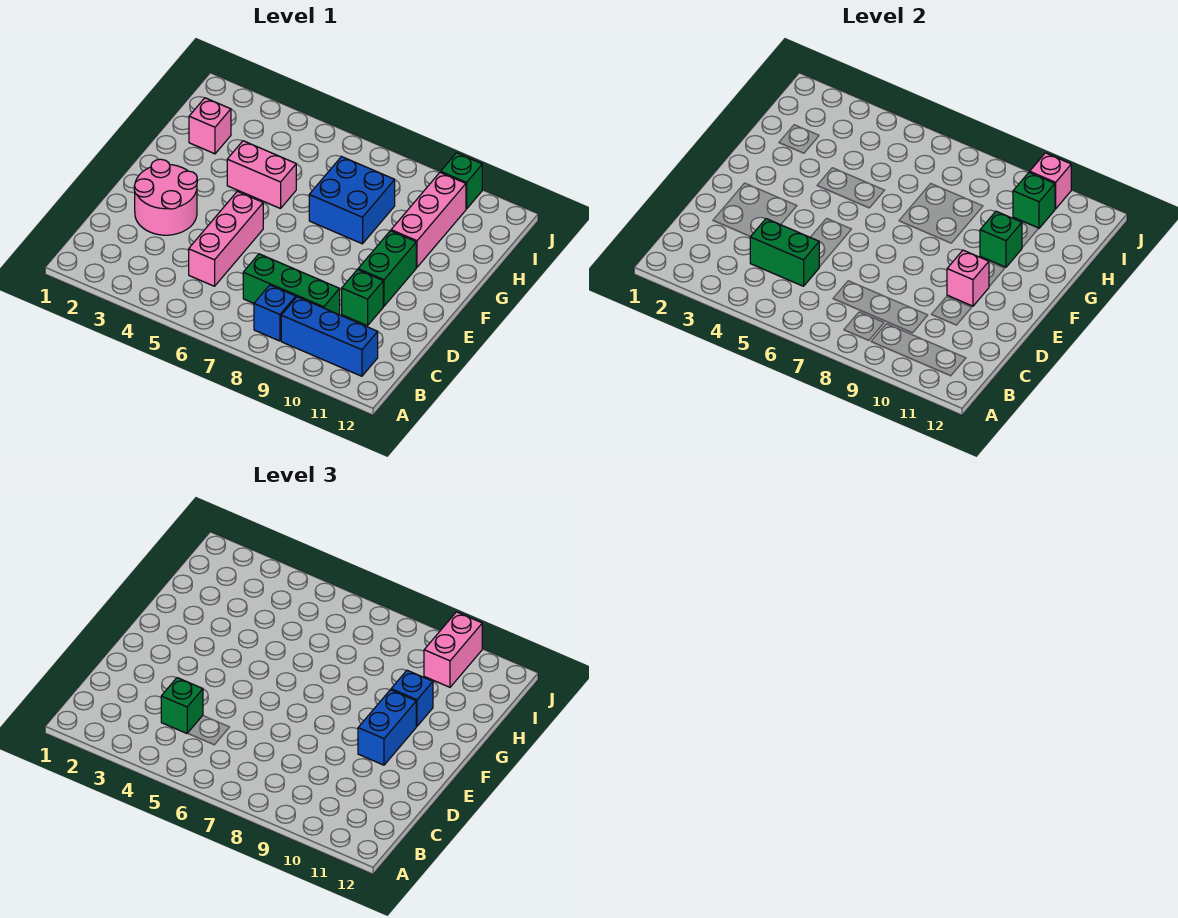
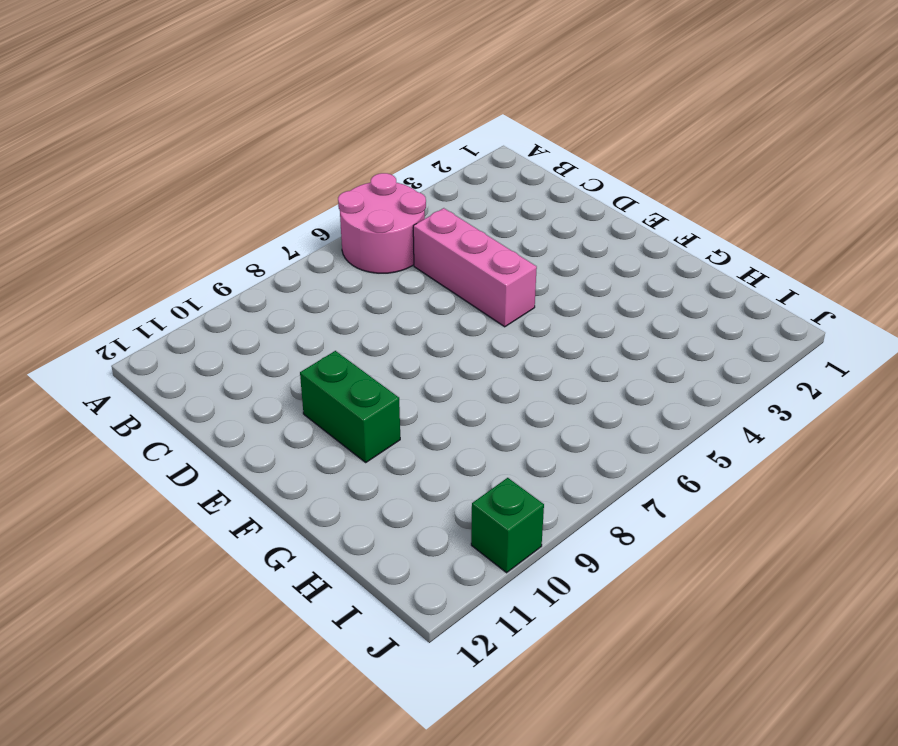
pink 2x2 round brick [338,173,426,273] -> pink 2x2 round brick moved to [134,159,197,235]
none -> blue 1x1 brick [254,285,296,341]
none -> blue 1x3 brick [281,297,378,376]
none -> green 1x3 brick [243,254,340,315]

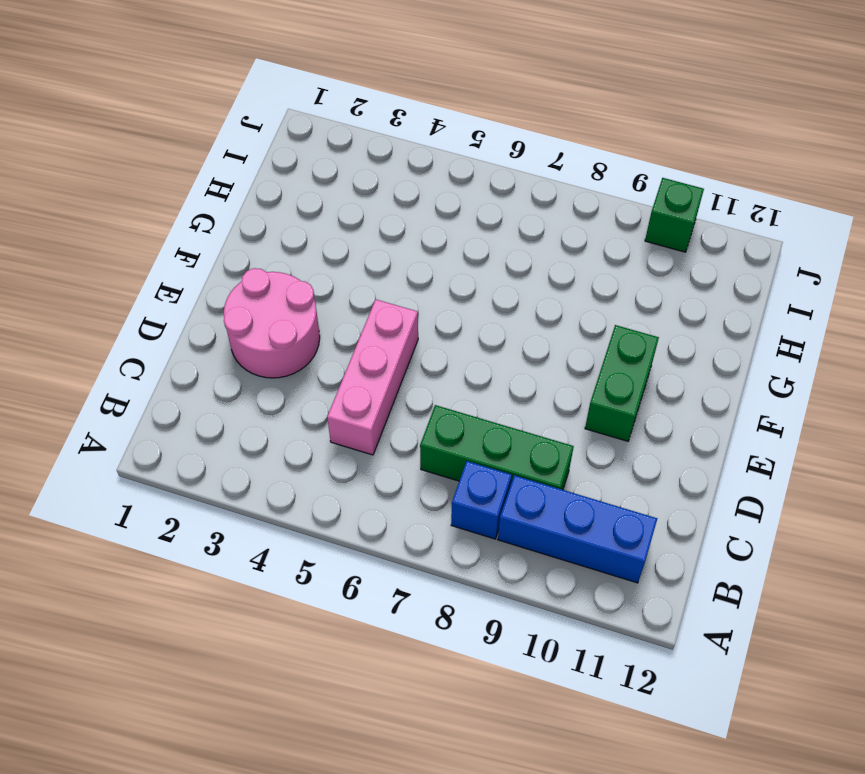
none -> green 1x1 brick [342,270,383,326]
none -> pink 1x2 brick [227,141,296,209]
none -> blue 2x2 brick [309,157,395,244]

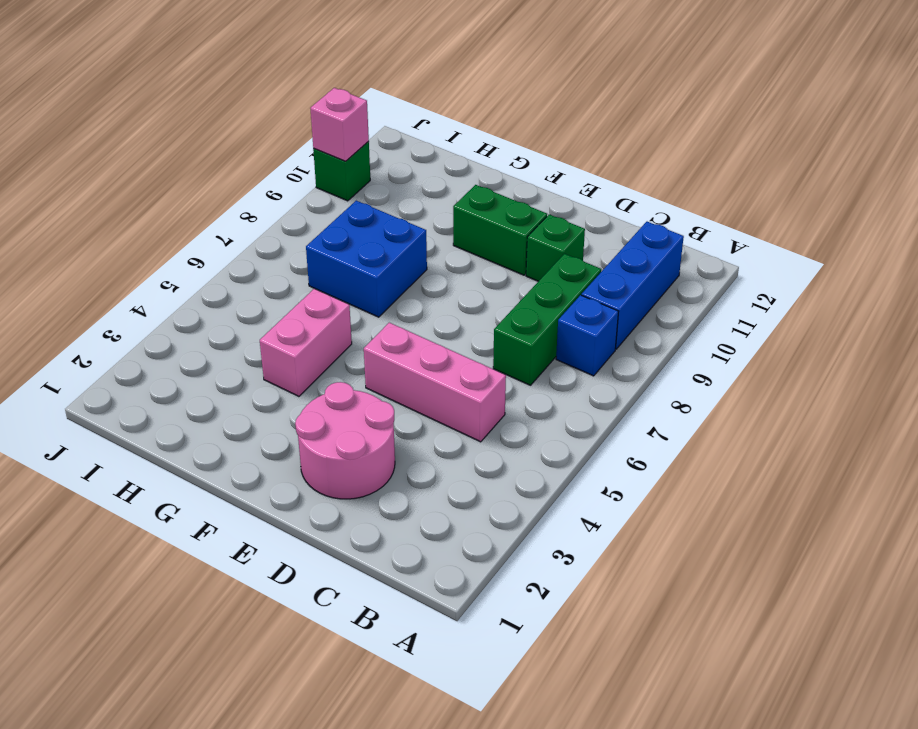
none -> pink 1x3 brick [391,172,466,267]
none -> pink 1x1 brick [189,98,231,154]
none -> green 1x2 brick [750,219,819,286]

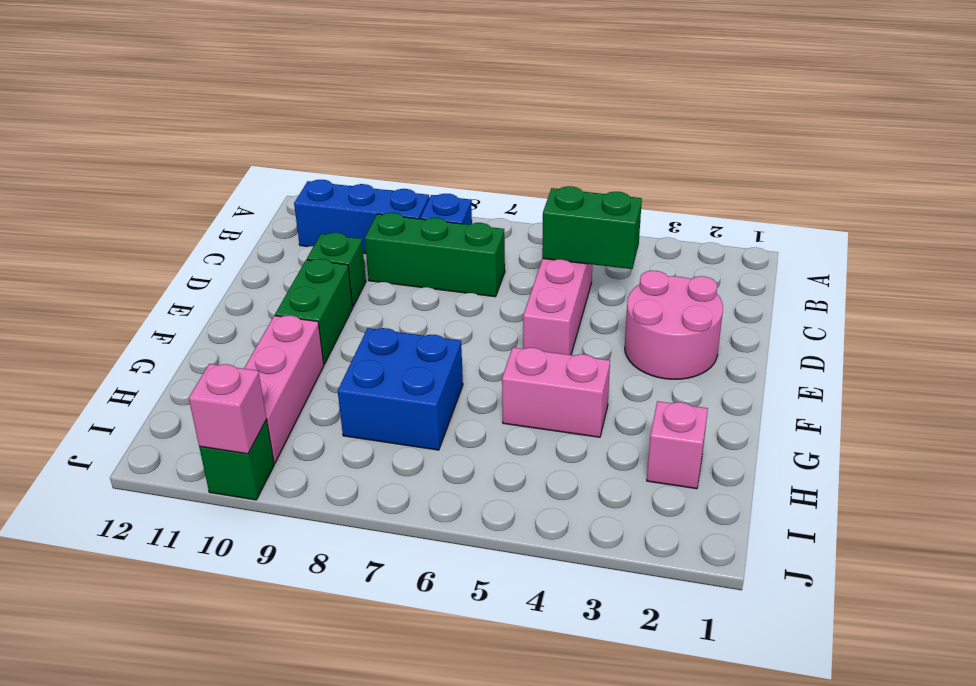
none -> pink 1x1 brick [947,250,989,306]
none -> green 1x1 brick [980,211,1022,267]
none -> green 1x1 brick [1013,172,1055,228]

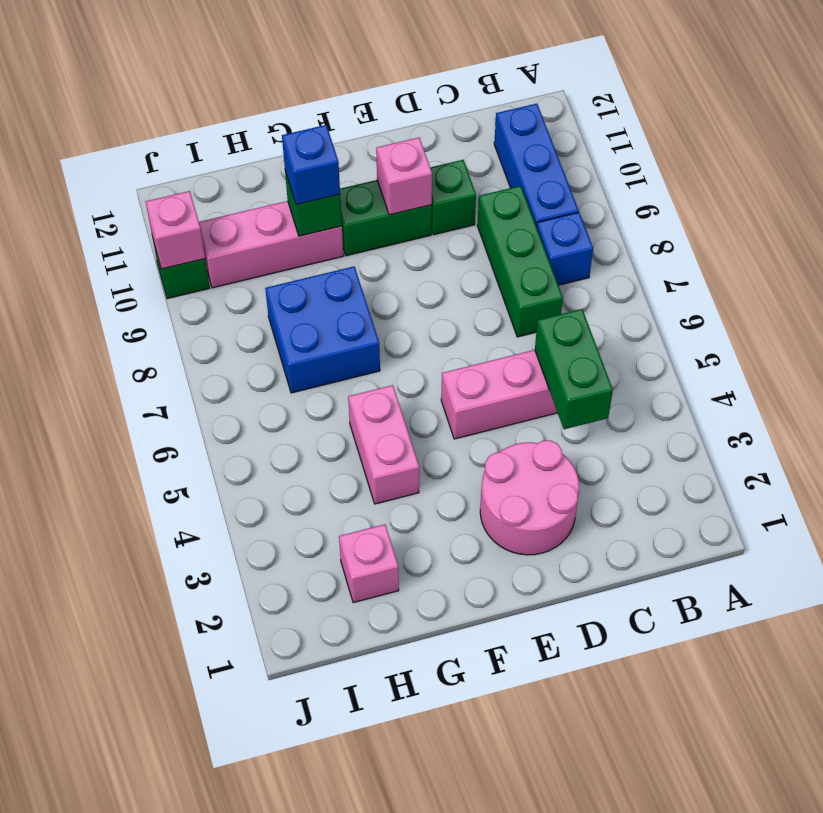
none -> green 1x1 brick [1013,172,1055,228]
none -> green 1x1 brick [161,678,203,733]
none -> blue 1x2 brick [358,690,416,765]

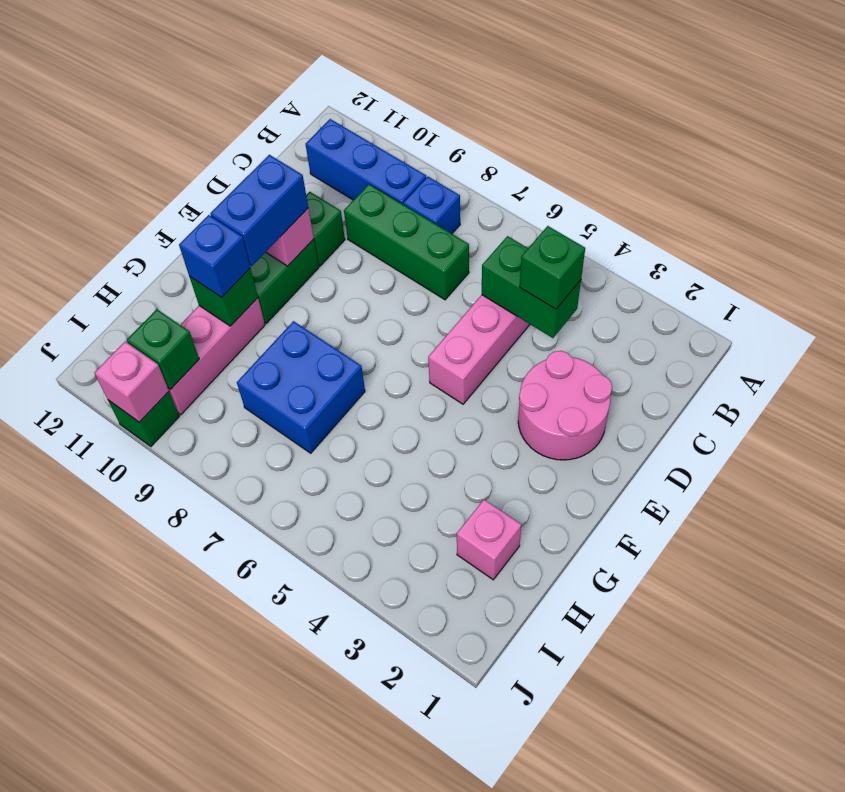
none -> pink 1x2 brick [227,141,296,209]
none -> pink 1x2 brick [424,612,482,687]

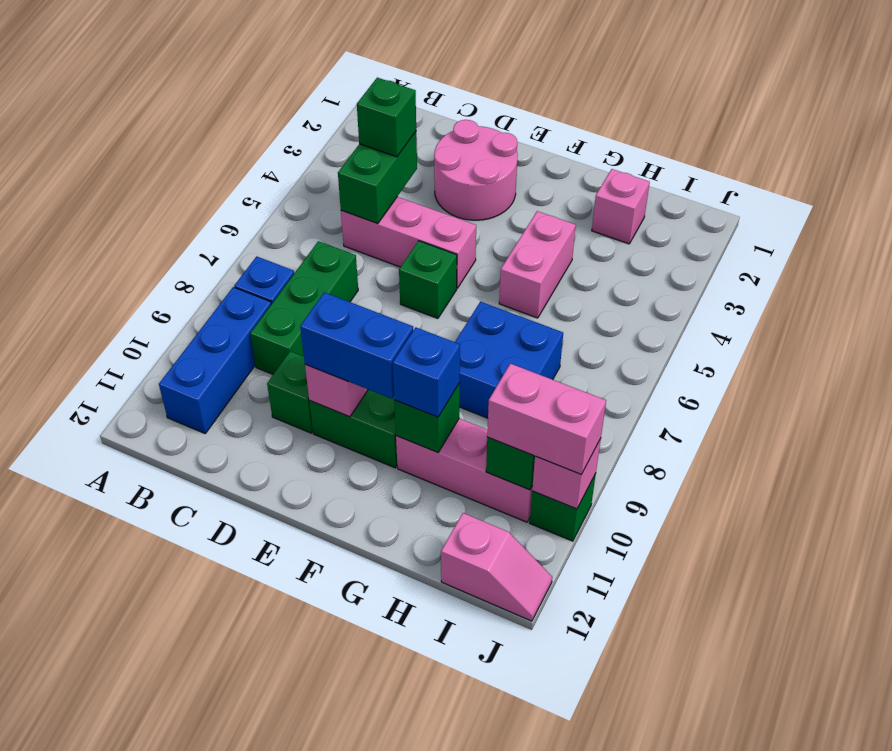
green 1x1 brick [399,241,457,319] -> none
pink 1x2 slope [441,513,552,621] -> none

